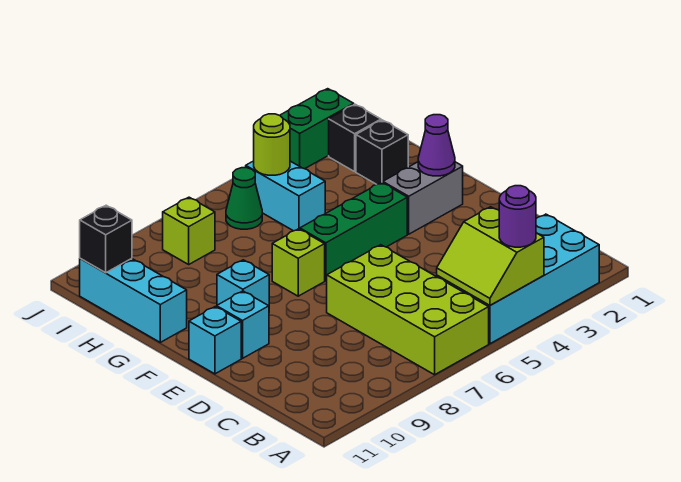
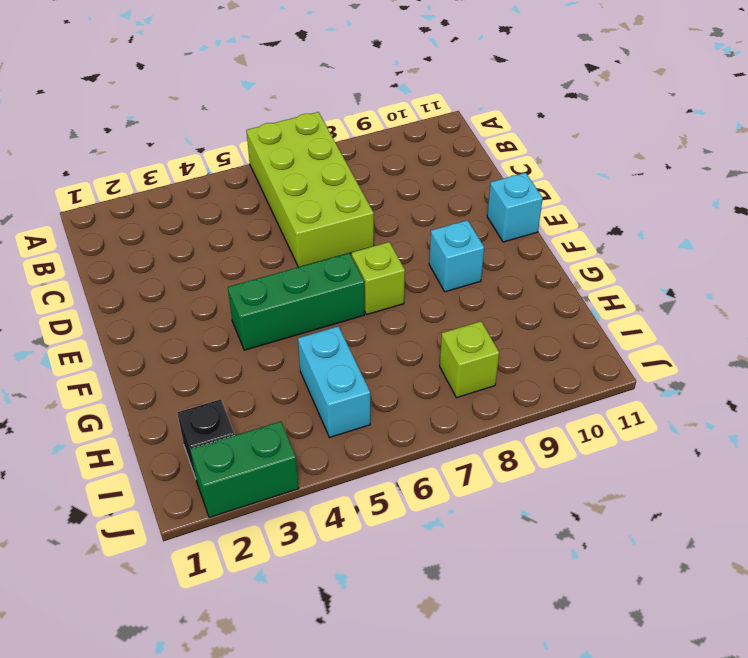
none -> cyan 2x4 brick [437,214,599,344]
none -> cyan 1x1 brick [217,291,269,358]
none -> grey 1x2 brick [383,162,463,234]

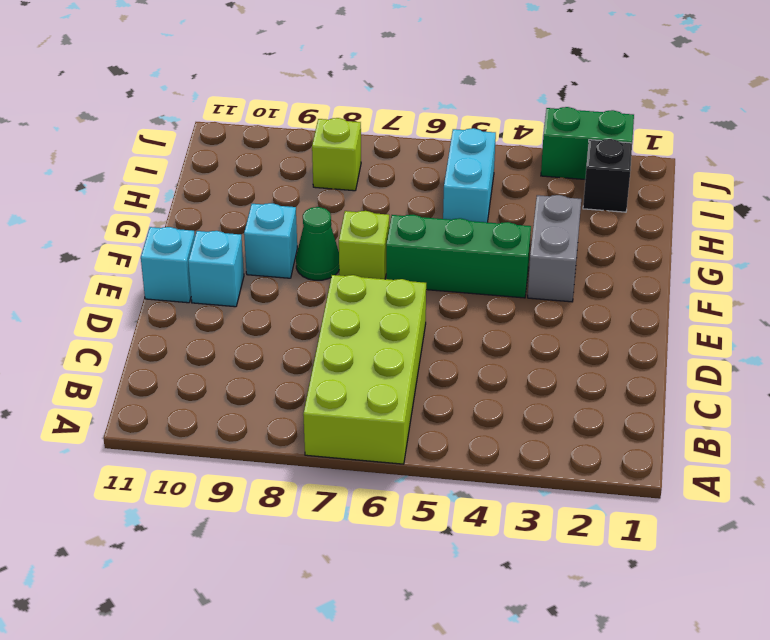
grey 1x2 brick [528,195,581,302] -> grey 1x2 brick turned to [383,162,463,234]
green 1x1 cone [296,207,339,280] -> green 1x1 cone moved to [226,168,262,229]
none -> cyan 2x4 brick [437,214,599,344]
none -> cyan 1x3 brick [80,258,187,342]
none -> black 1x1 brick [356,120,408,184]

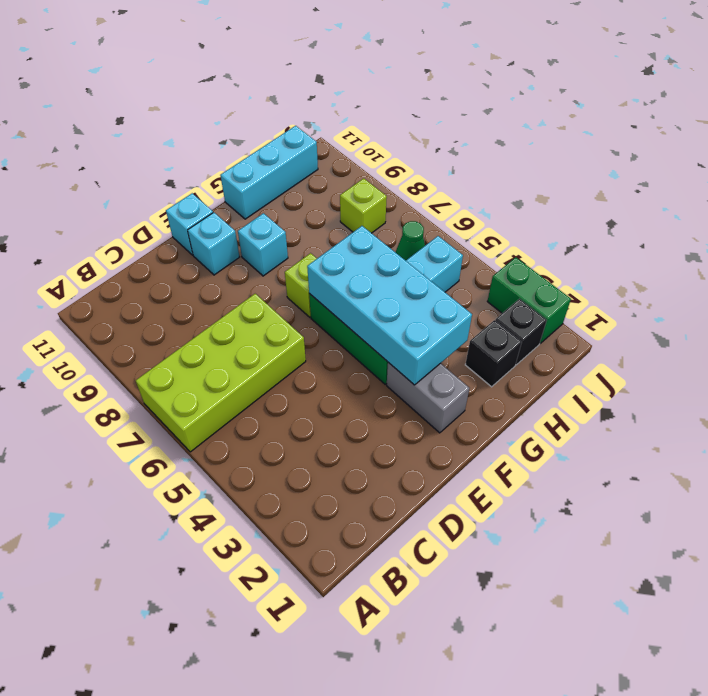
cyan 2x4 brick [307,226,472,385] -> cyan 2x4 brick moved to [437,214,599,344]
none -> lime 2x2 slope [437,207,544,305]
none -> purple 1x1 cone [418,115,455,176]
none -> lime 1x1 round brick [254,114,290,175]

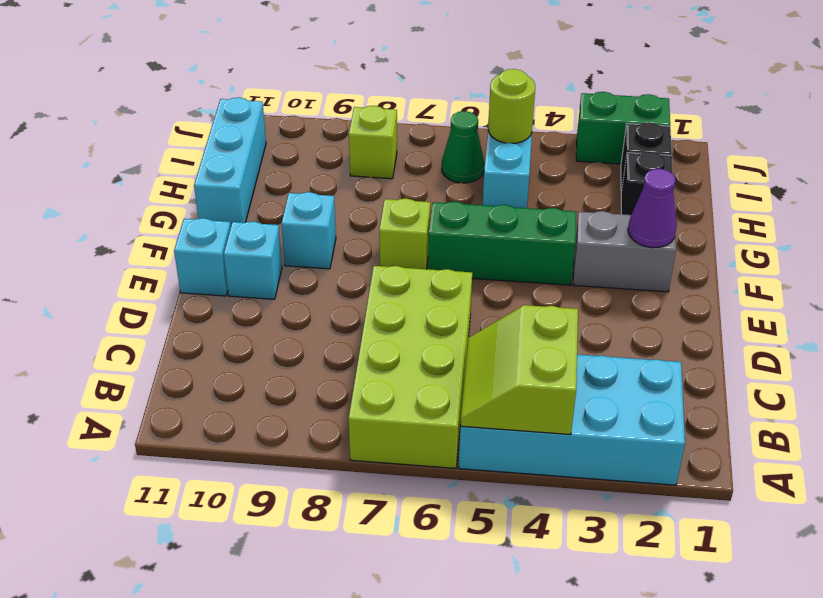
none -> black 1x1 brick [80,205,132,273]
none -> purple 1x1 round brick [499,186,536,247]

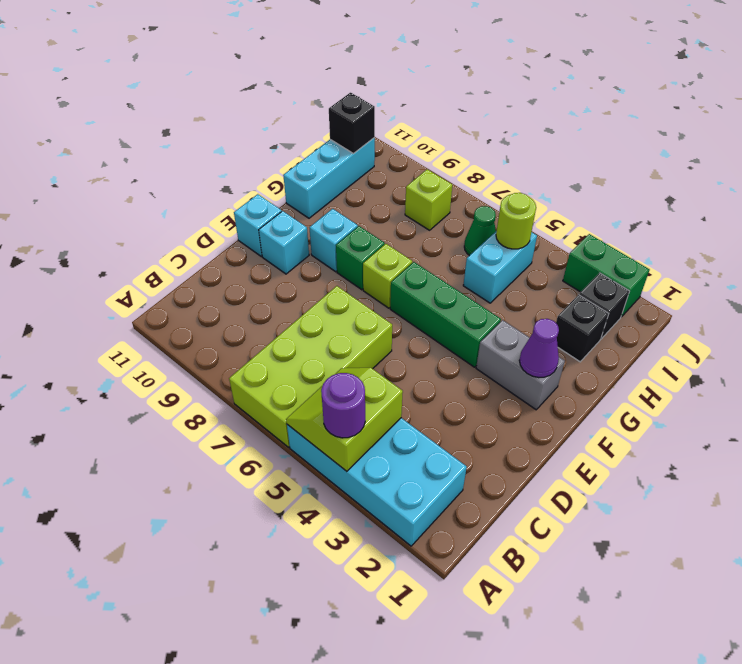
green 1x1 brick [336,226,385,290] -> none

